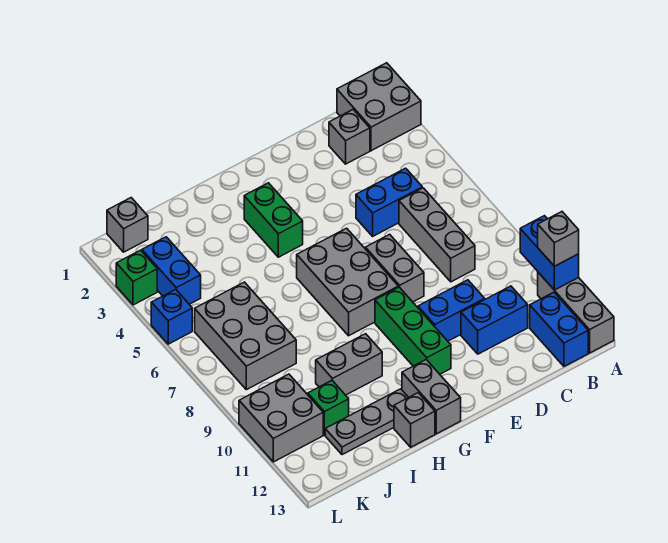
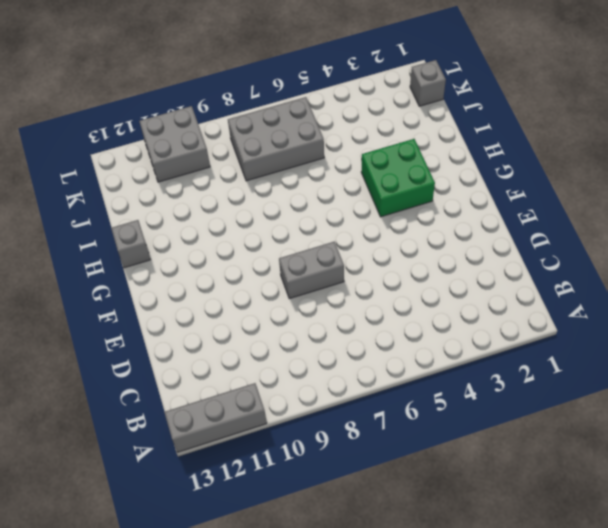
green 2x2 brick [361,139,435,217] -> green 1x2 brick [244,183,303,257]
none -> grey 2x2 brick [337,63,421,151]
none -> blue 1x2 brick [530,292,588,366]
none -> grey 1x1 brick [329,110,370,164]

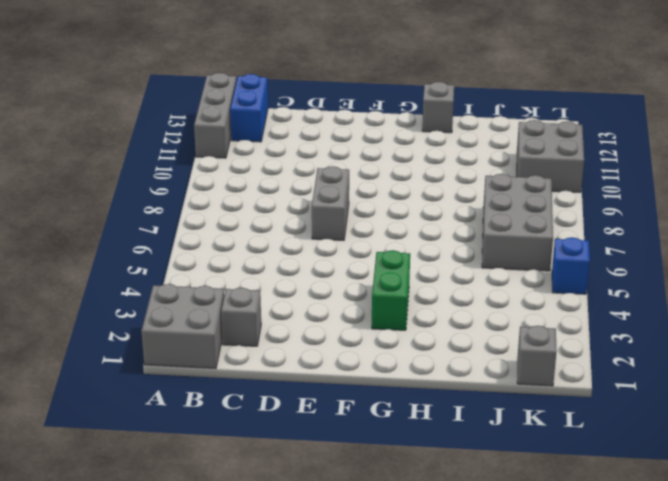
none -> blue 1x2 brick [356,168,422,236]
none -> grey 1x3 brick [399,188,475,282]
none -> blue 1x2 brick [461,286,528,354]

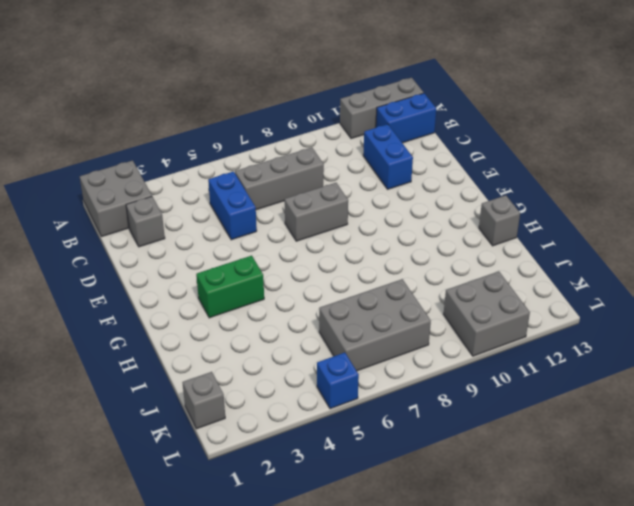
none -> blue 1x2 brick [418,280,485,341]
none -> grey 2x3 brick [297,228,398,336]
none -> green 1x3 brick [375,287,451,374]

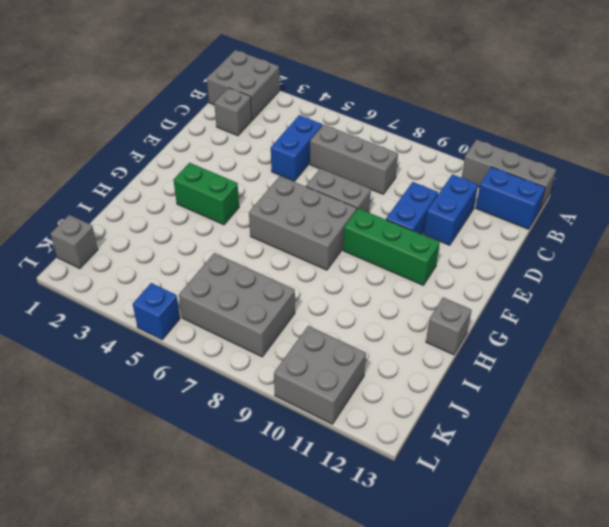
none -> grey 1x2 brick [402,360,461,434]
none -> grey 1x2 brick [316,334,382,395]
none -> grey 1x3 plate [325,389,408,455]

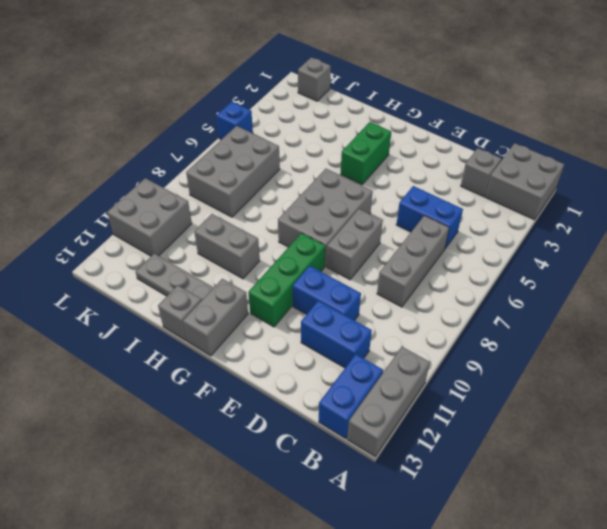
none -> green 1x1 brick [308,380,349,435]
none -> blue 1x2 brick [142,237,201,304]
none -> green 1x1 brick [116,250,157,305]

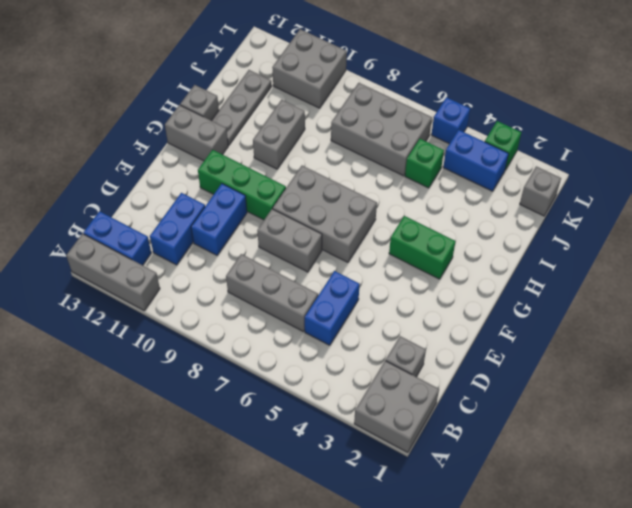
green 1x1 brick [405,139,444,188] -> green 1x1 brick moved to [308,380,349,435]
none -> blue 1x2 brick [520,216,579,290]
none -> grey 1x1 brick [538,212,579,266]

